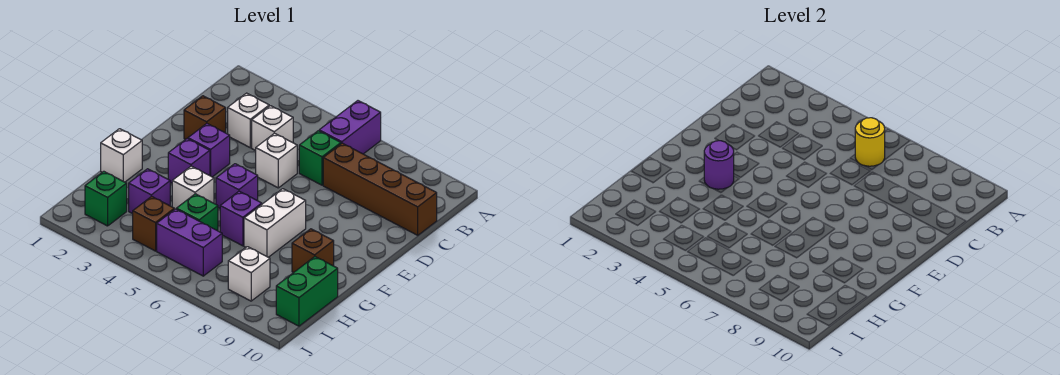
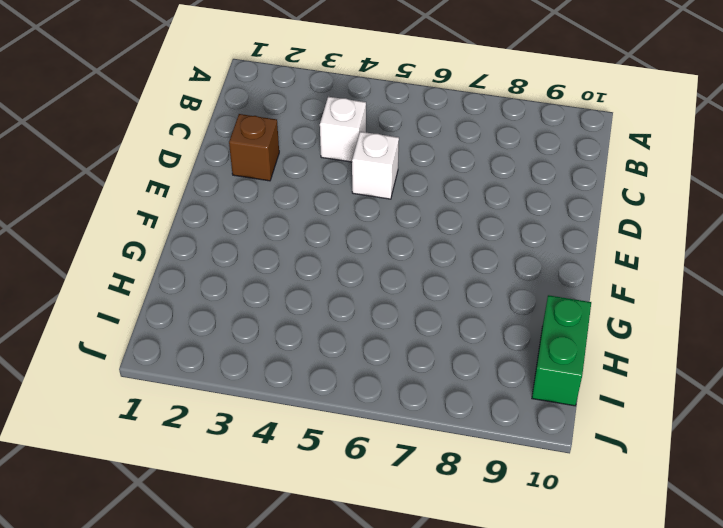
none -> purple 1x2 brick [319,101,381,154]
none -> white 1x1 brick [228,93,269,148]
none -> green 1x1 brick [299,131,341,185]

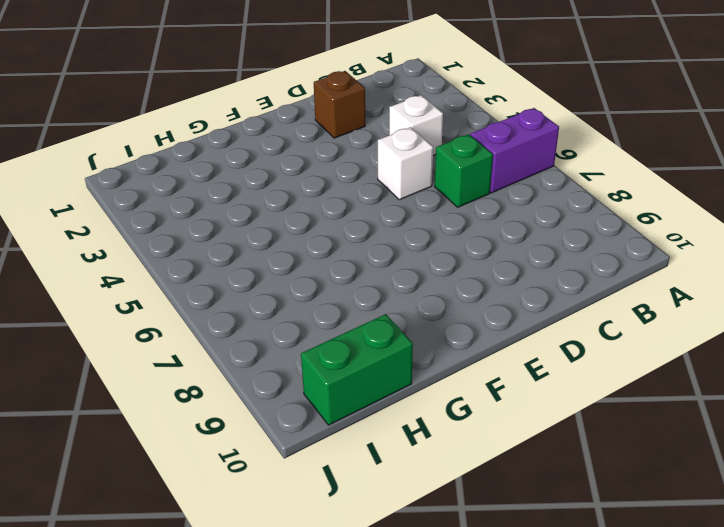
none -> white 1x1 brick [228,93,269,148]
none -> brown 1x4 brick [323,143,437,235]
none -> purple 1x1 brick [188,124,230,177]

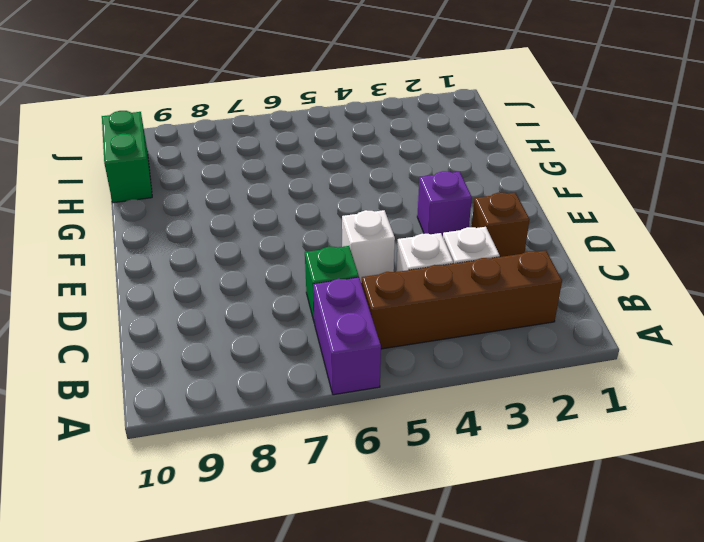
brown 1x4 brick [362,250,562,349] -> brown 1x4 brick moved to [323,143,437,235]
none -> purple 1x1 brick [168,139,210,183]
none -> purple 1x1 brick [216,164,258,208]
none -> white 1x2 brick [244,189,306,257]

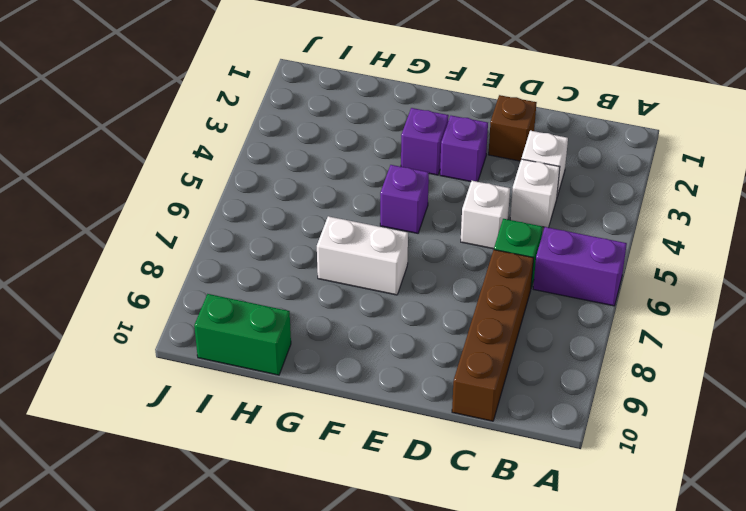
none -> white 1x1 brick [101,129,142,182]
none -> white 1x1 brick [172,166,214,210]
none -> purple 1x1 brick [220,191,262,246]

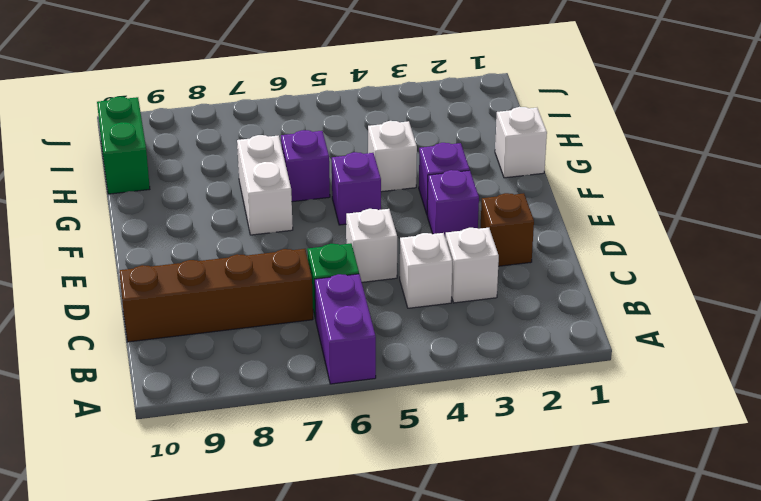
none -> brown 1x1 brick [292,229,334,272]
none -> purple 1x1 brick [129,169,170,214]
none -> green 1x1 brick [176,194,218,231]

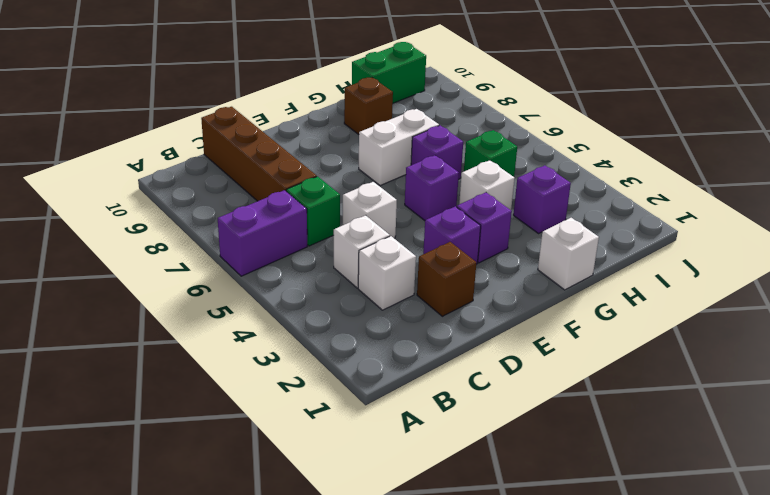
none -> green 1x1 brick [85,171,127,226]
none -> brown 1x1 brick [133,196,174,251]
none -> purple 1x2 brick [157,209,222,276]

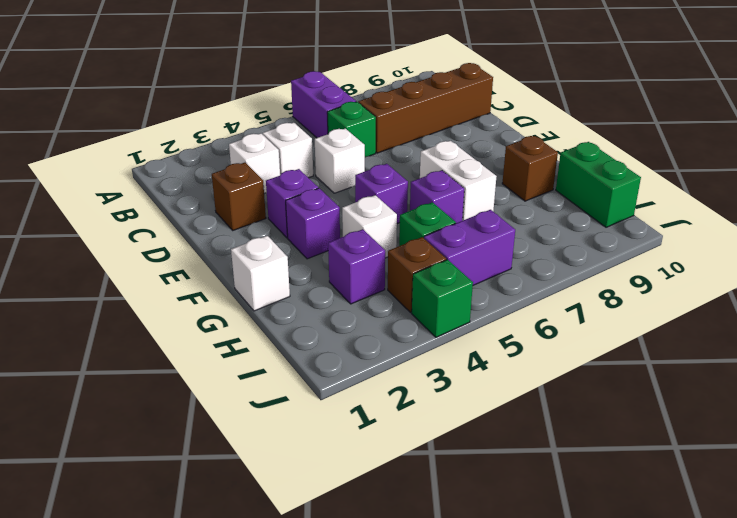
green 1x1 brick [412,260,473,337] -> green 1x1 brick moved to [85,171,127,226]
none -> white 1x1 brick [228,247,270,301]
none -> yellow 1x1 round brick [855,118,885,166]
none -> purple 1x1 round brick [704,141,734,189]

